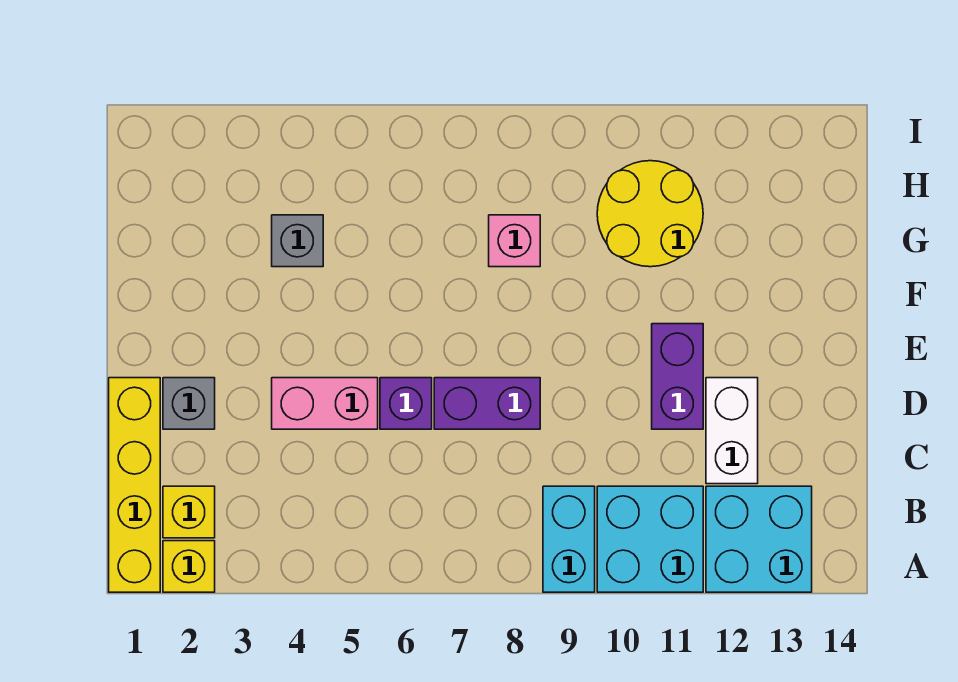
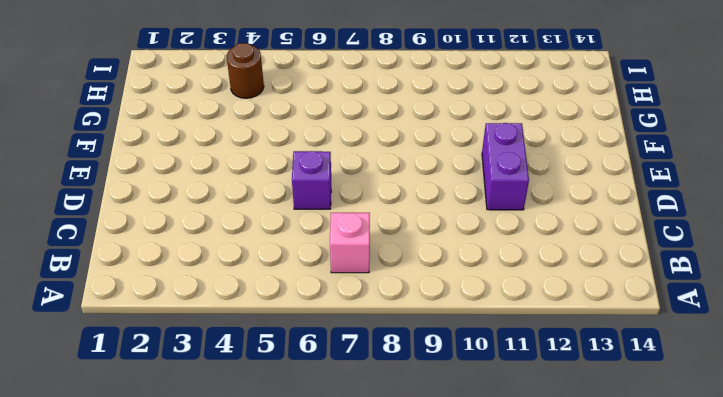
pink 1x1 brick [330,213,370,273] -> pink 1x1 brick moved to [489,215,540,267]
brown 1x1 round brick [227,43,264,98] -> none
none -> yellow 1x4 brick [109,378,160,592]
none -> yellow 1x1 brick [163,541,215,592]
none -> cyan 1x2 brick [543,486,595,592]

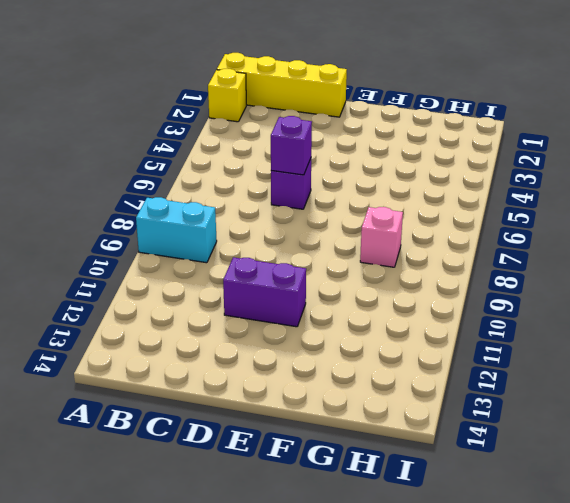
purple 1x1 brick [271,116,312,175] -> none
none -> cyan 2x2 brick [597,486,703,592]
none -> cyan 2x2 brick [706,486,812,592]
none -> yellow 1x1 brick [163,486,215,538]

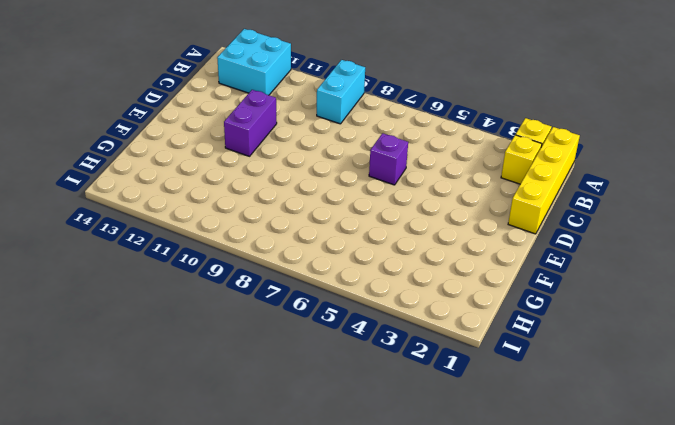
none -> cyan 2x2 brick [597,486,703,592]
none -> white 1x2 brick [706,378,758,484]
none -> grey 1x1 brick [163,378,215,429]

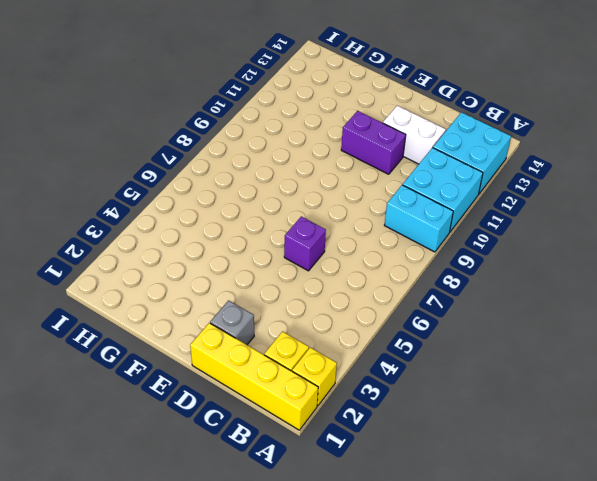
none -> pink 1x2 brick [272,378,378,429]
none -> purple 1x2 brick [434,378,540,429]
none -> grey 1x1 brick [272,215,323,267]

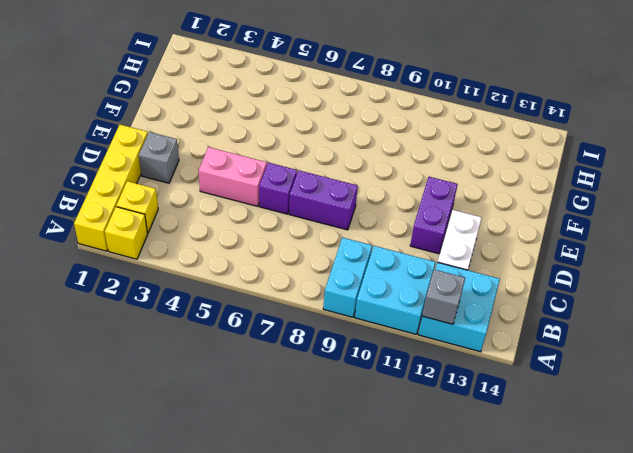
grey 1x1 brick [422,270,465,324] -> grey 1x1 brick moved to [272,215,323,267]
none -> pink 1x1 brick [489,215,540,267]
none -> yellow 2x2 round brick [597,161,703,267]

